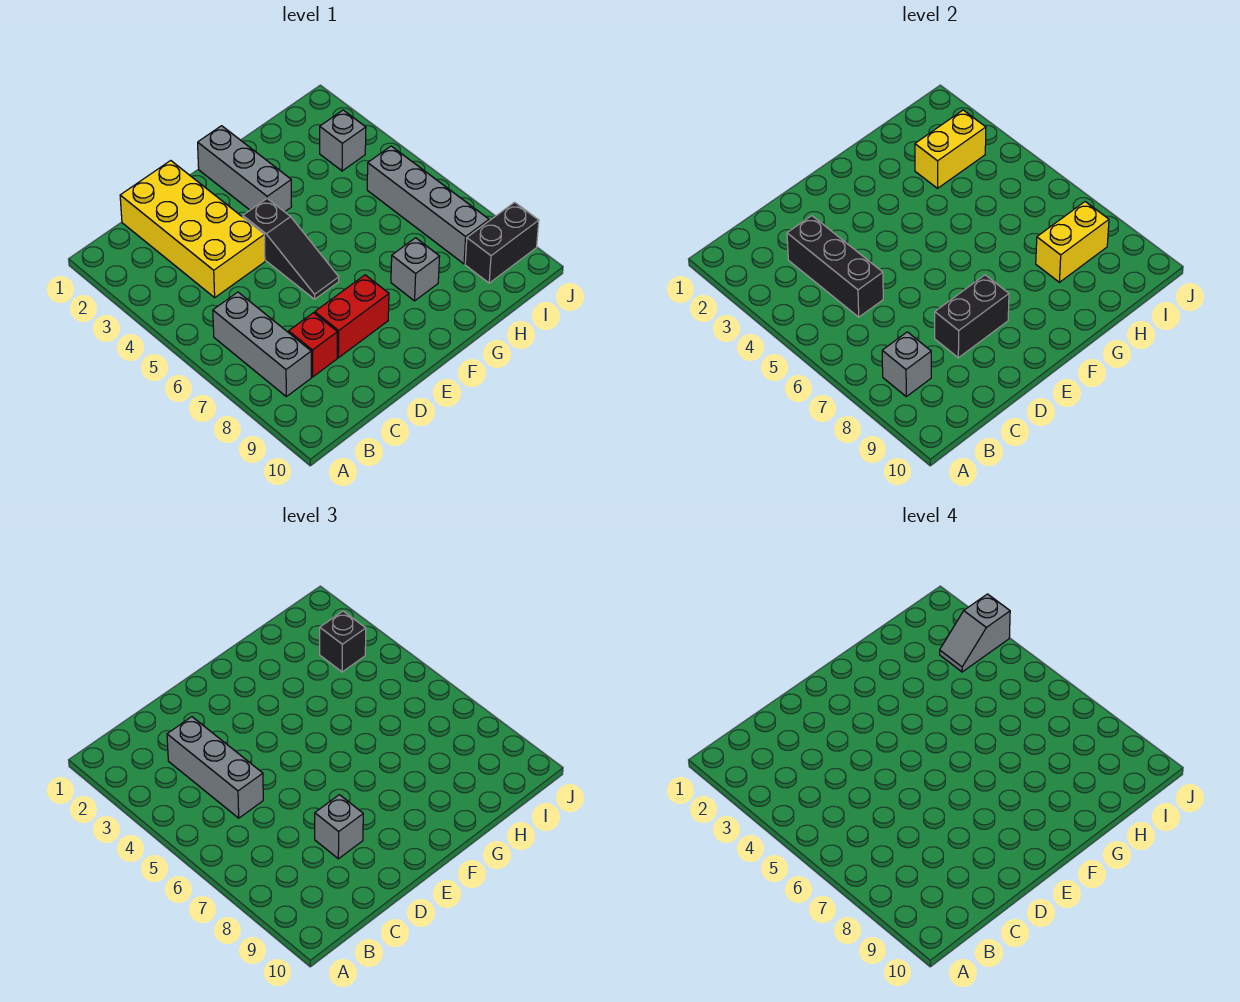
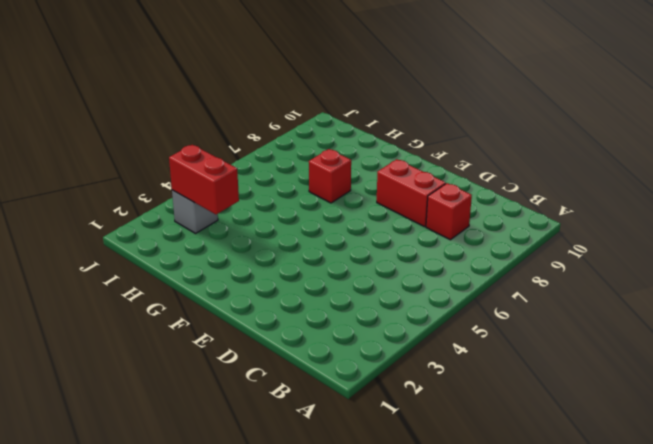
red 1x1 brick [309,149,351,203] -> none
red 1x2 brick [169,145,239,214] -> yellow 1x2 brick [915,110,986,188]
none -> grey 1x3 brick [213,292,311,396]
none -> yellow 2x4 brick [120,161,265,297]
none -> black 1x3 slope [243,199,339,299]

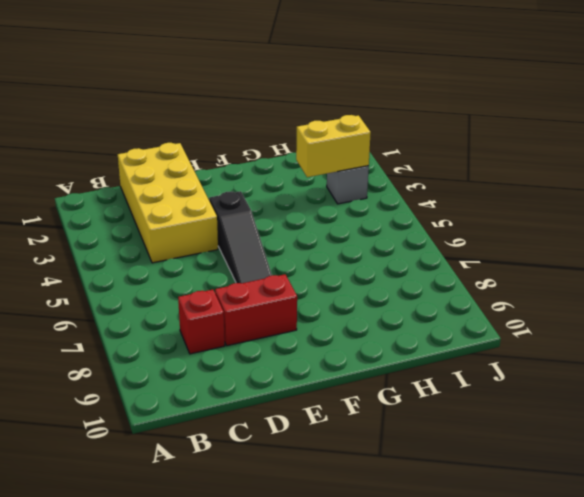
none -> grey 1x3 brick [213,292,311,396]
none -> grey 1x3 brick [198,126,292,212]
none -> grey 1x1 brick [391,238,440,301]

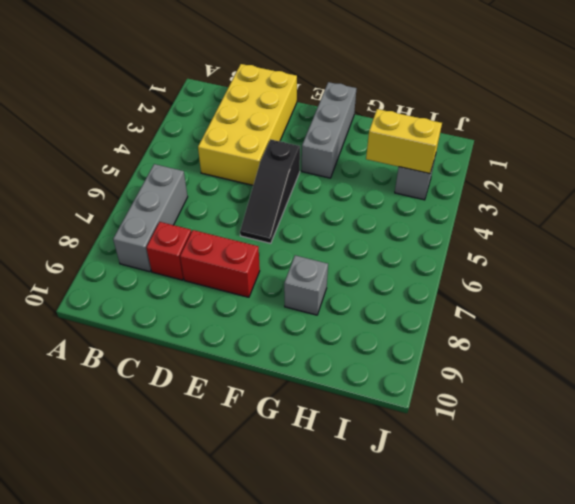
none -> grey 1x4 brick [367,146,489,264]
none -> black 1x2 brick [465,202,539,283]
none -> grey 1x1 brick [882,332,931,396]

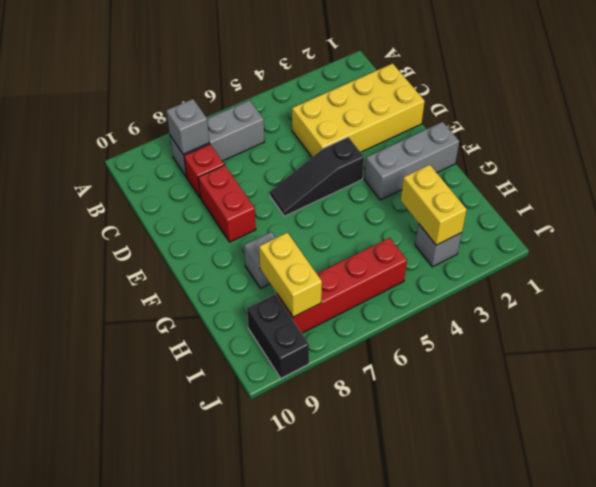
red 1x4 brick [277,238,407,333] -> grey 1x4 brick [367,146,489,264]
none -> black 1x3 brick [787,216,883,317]
none -> black 1x2 brick [935,275,1009,358]
none -> grey 1x3 brick [167,717,263,818]

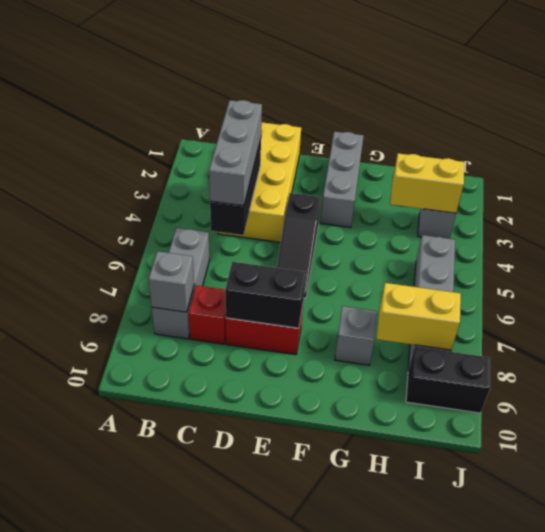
none -> grey 1x1 brick [315,795,363,859]
none -> black 1x1 brick [320,611,366,672]
none -> grey 1x2 slope [940,594,1010,672]

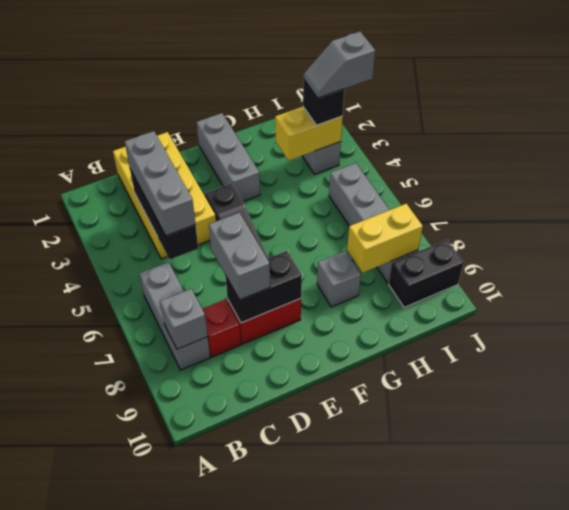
grey 1x2 brick [209,213,270,300] -> grey 1x1 brick [315,795,363,859]

